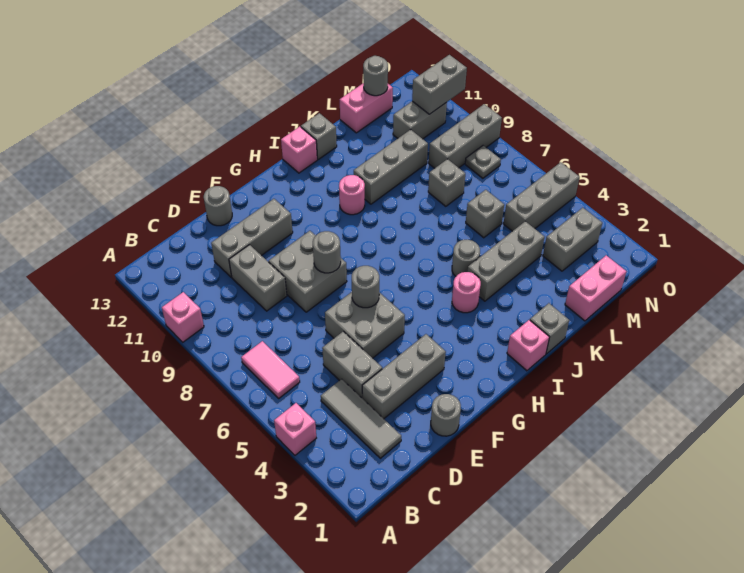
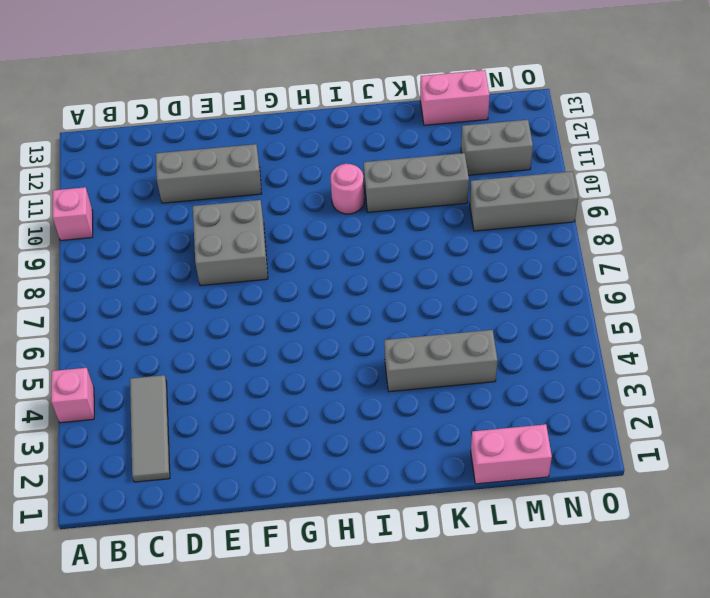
none -> pink 1x2 tile [241,341,300,398]
none -> grey 1x3 brick [362,334,446,419]
none -> grey 1x2 brick [322,331,382,399]
none -> grey 1x2 brick [229,245,287,311]

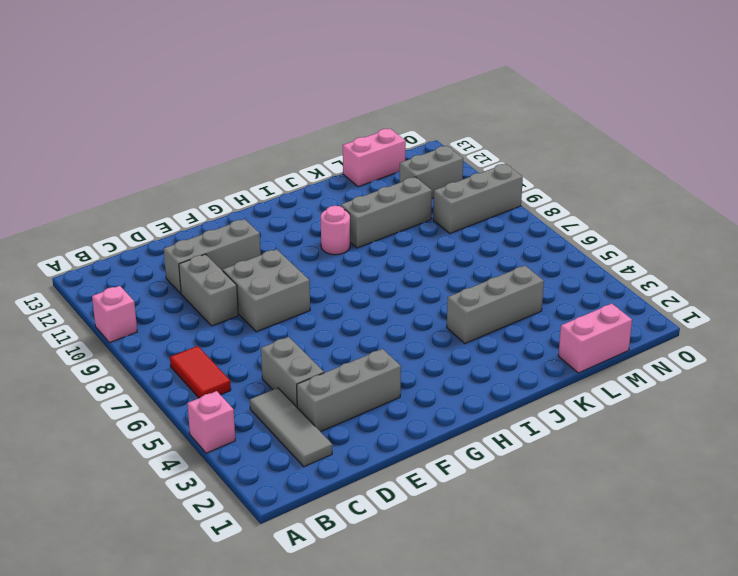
red 1x2 tile [170,346,231,398] -> pink 1x2 tile [241,341,300,398]
none -> grey 1x1 round brick [431,394,461,436]
none -> grey 2x2 brick [325,292,405,358]
none -> grey 1x1 round brick [204,186,232,226]
none -> pink 1x1 brick [507,320,549,371]

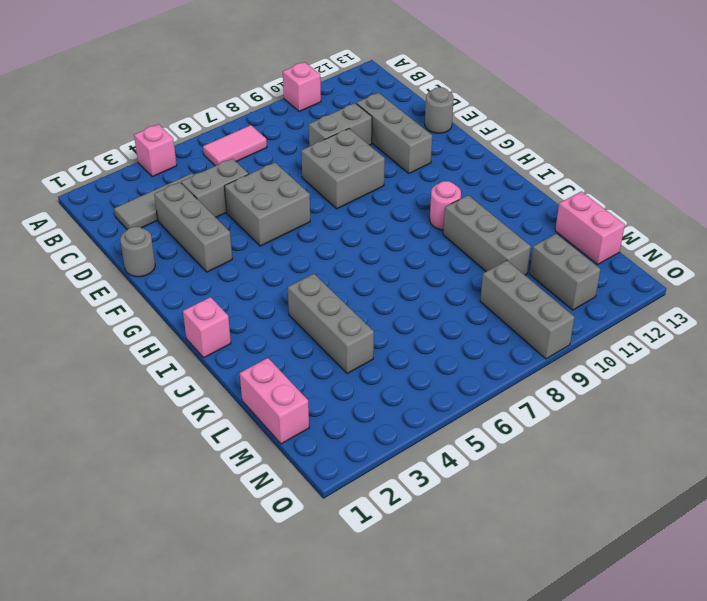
none -> pink 1x1 round brick [452,272,481,313]
none -> pink 1x1 brick [281,127,317,173]
none -> grey 1x1 brick [530,303,569,354]
none -> grey 1x1 round brick [452,240,480,276]

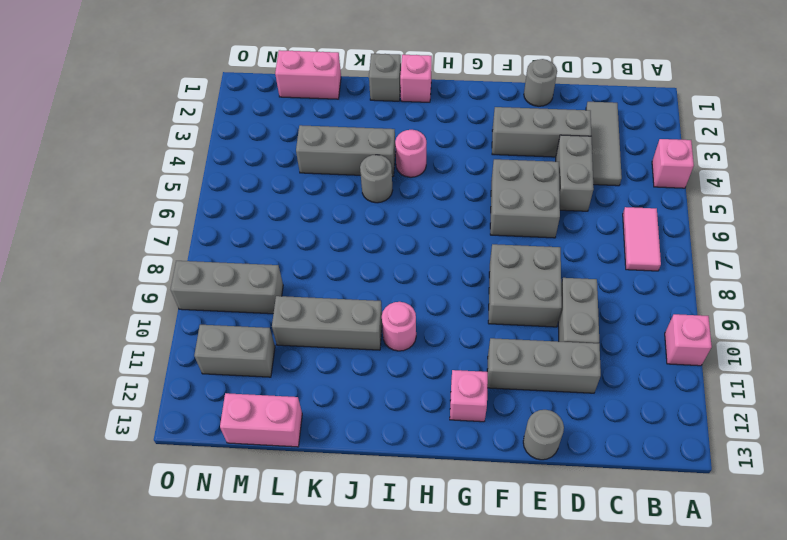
pink 1x1 brick [450,370,488,422] -> pink 1x1 brick moved to [281,127,317,173]
none -> grey 1x1 brick [301,113,337,159]
none -> grey 1x1 brick [466,190,504,238]
none -> grey 1x1 brick [428,159,465,206]
none -> grey 1x2 brick [543,208,602,271]

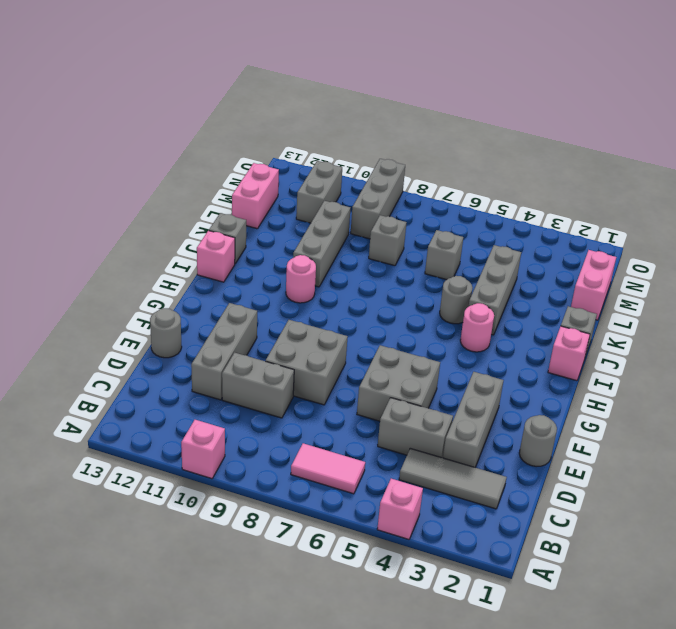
none -> grey 1x2 brick [543,208,602,271]
none -> grey 1x3 brick [503,162,579,231]
none -> grey 1x1 plate [465,146,501,178]
none -> grey 1x1 round brick [352,266,379,308]

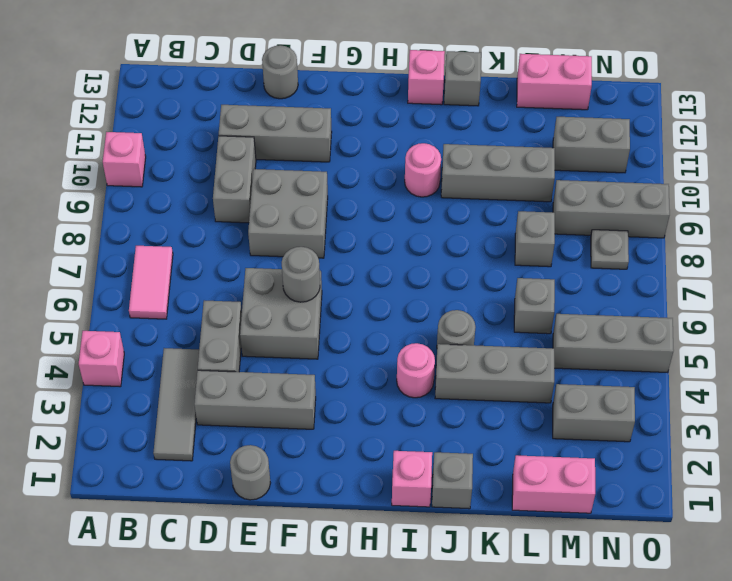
none -> grey 1x1 round brick [313,231,341,273]
none -> grey 1x1 round brick [363,56,388,96]
none -> grey 1x2 brick [412,55,467,114]

